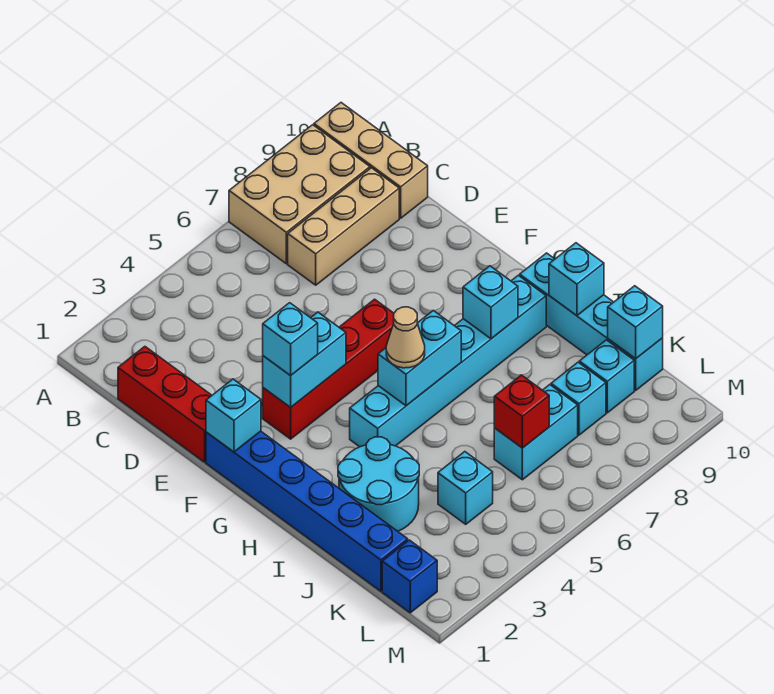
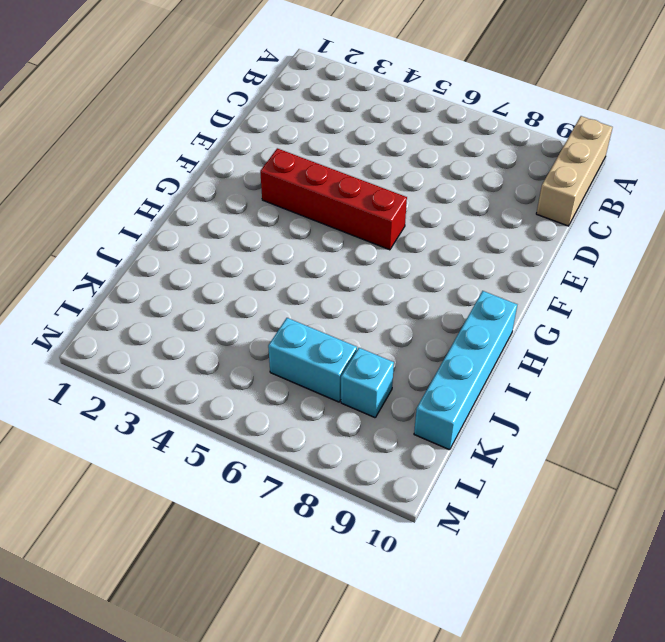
none -> tan 2x3 brick [229,125,370,264]
none -> red 1x3 brick [118,347,212,462]
none -> tan 1x3 brick [288,168,399,285]

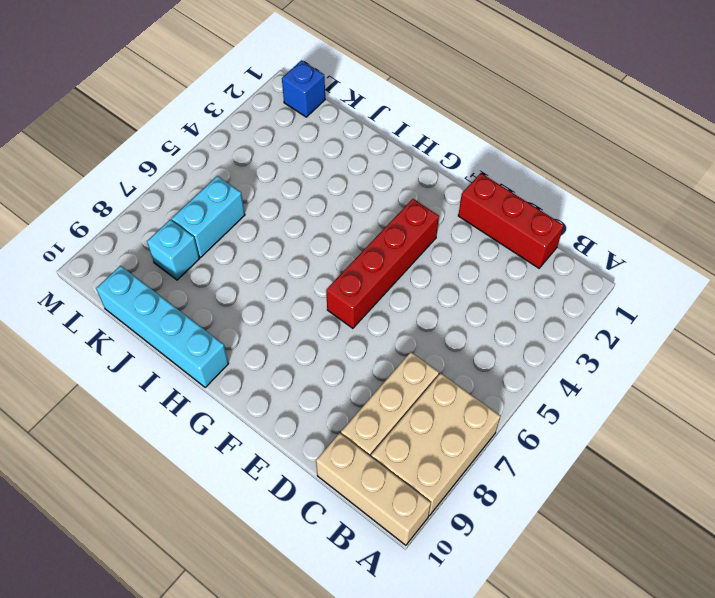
none -> blue 1x6 brick [206,431,408,591]
none -> cyan 1x6 brick [350,275,546,447]
none -> cyan 2x2 round brick [338,437,419,531]

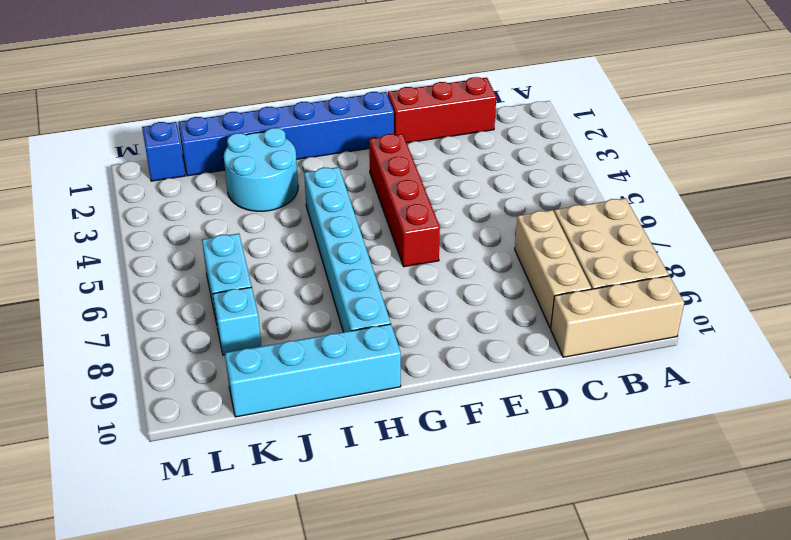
none -> cyan 1x1 brick [438,452,493,524]
none -> cyan 1x1 brick [579,340,634,413]
none -> cyan 1x1 brick [206,379,261,452]

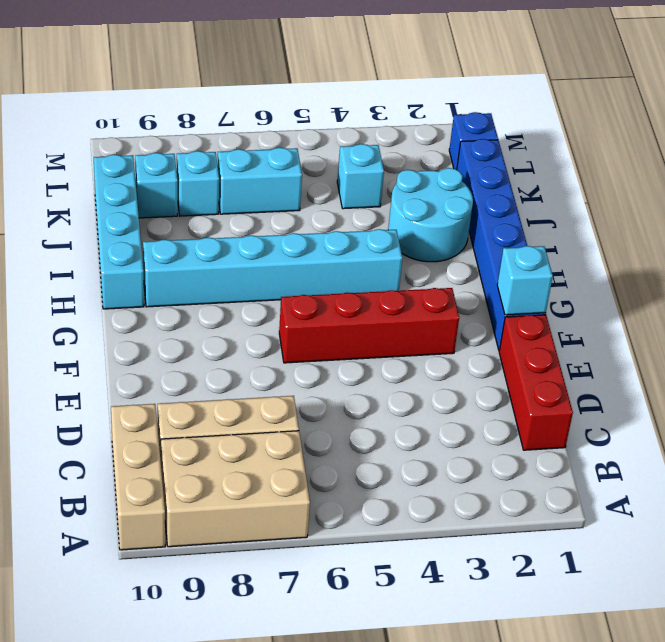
none -> cyan 1x2 brick [263,312,346,407]
none -> cyan 1x2 brick [378,311,461,406]
none -> cyan 1x1 brick [463,266,518,339]

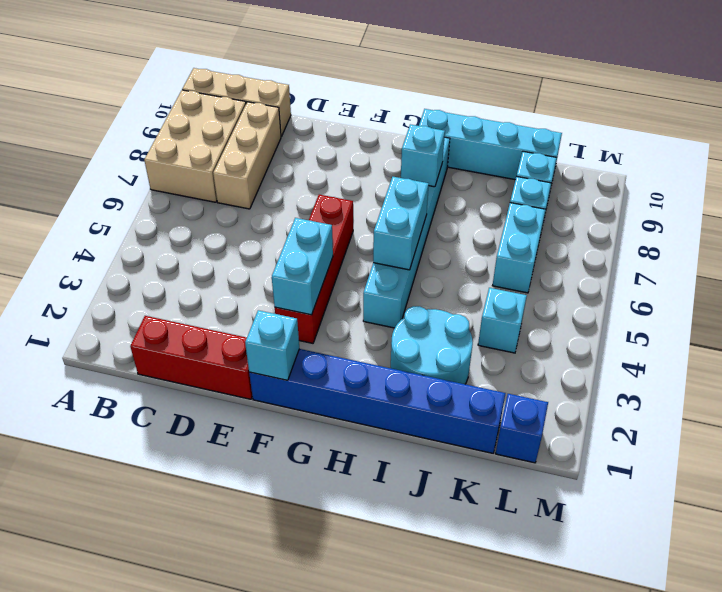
none -> cyan 1x1 brick [549,243,604,316]
none -> red 1x1 brick [494,375,549,448]
none -> cyan 1x1 brick [608,286,663,359]

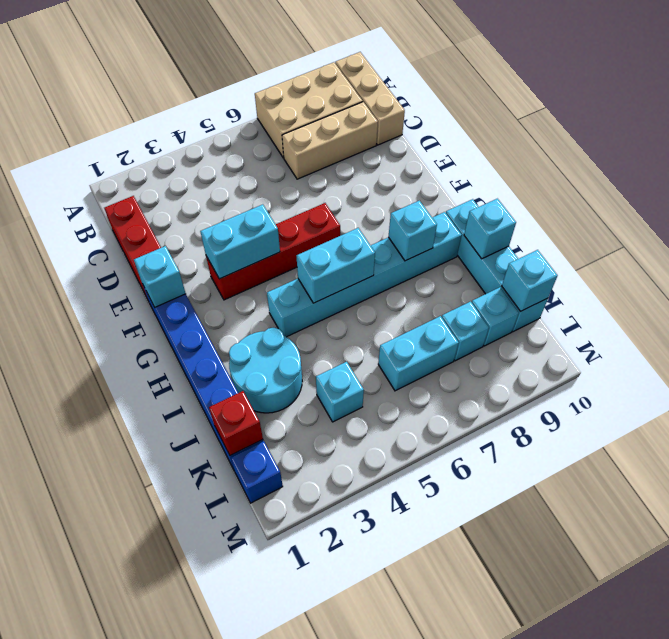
red 1x1 brick [209,391,263,455] -> red 1x1 brick moved to [494,375,549,448]
none -> cyan 1x1 brick [263,303,318,376]
none -> tan 1x1 cone [386,307,425,368]

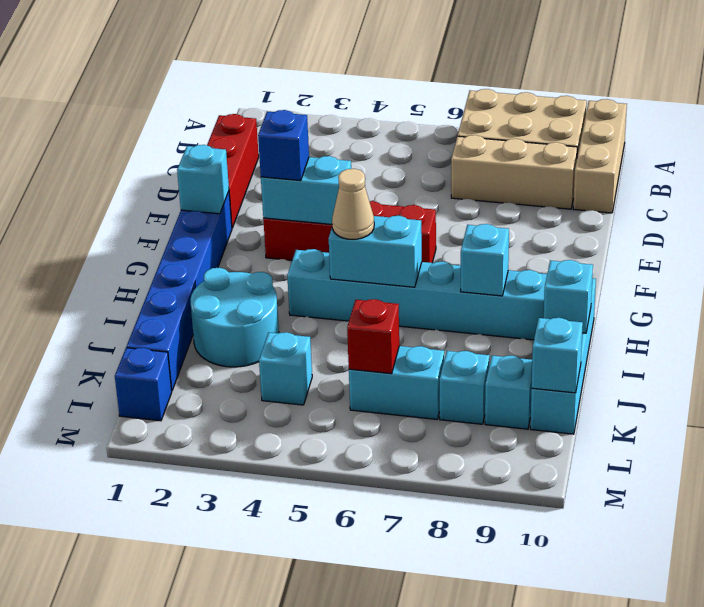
blue 1x1 brick [258,110,309,181] -> cyan 1x1 brick [263,303,318,376]

